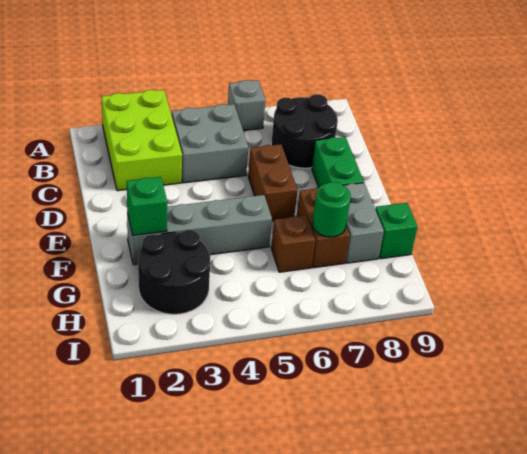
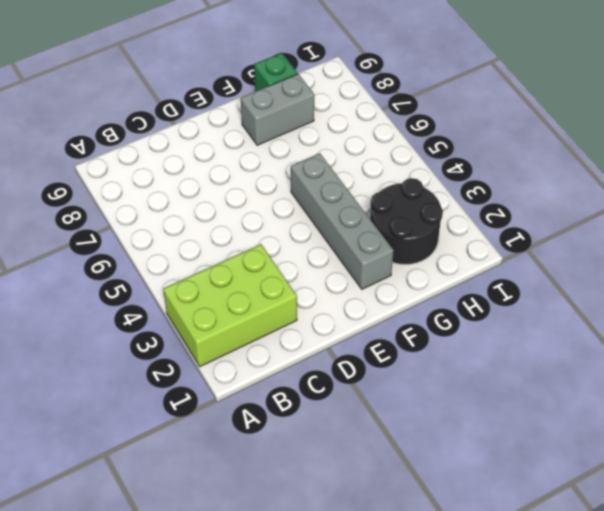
none -> grey 1x1 brick [228,80,266,131]
none -> grey 2x2 brick [172,104,248,183]
none -> black 2x2 round brick [271,94,338,168]

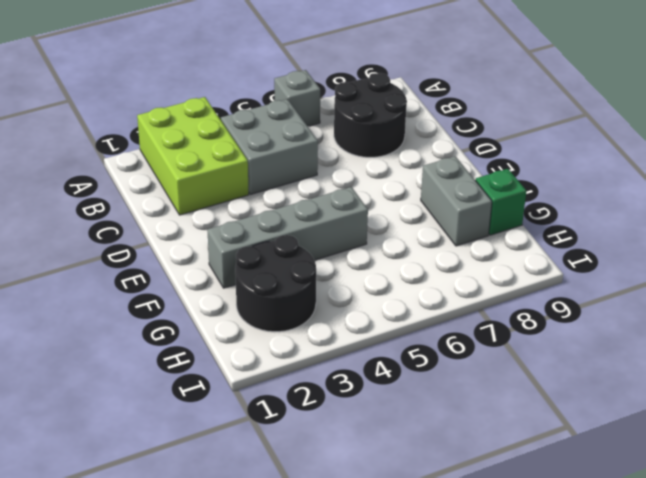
none -> brown 1x2 brick [248,144,298,221]
none -> green 1x2 brick [312,137,364,188]
none -> brown 1x2 brick [297,188,350,268]

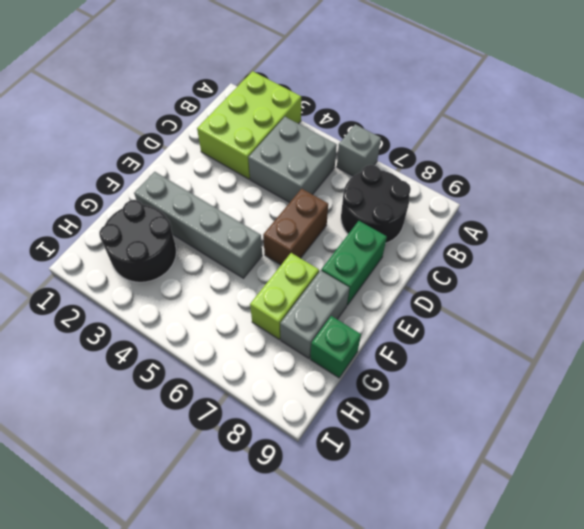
lime 1x2 brick [250,253,319,339] -> brown 1x2 brick [297,188,350,268]
none -> brown 1x1 brick [271,215,315,272]
none -> green 1x1 brick [127,177,167,236]
none -> green 1x1 round brick [312,182,351,237]

